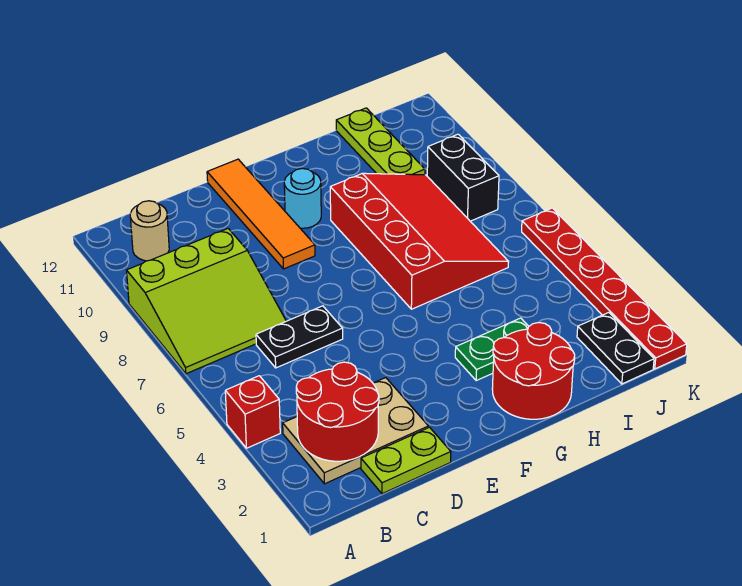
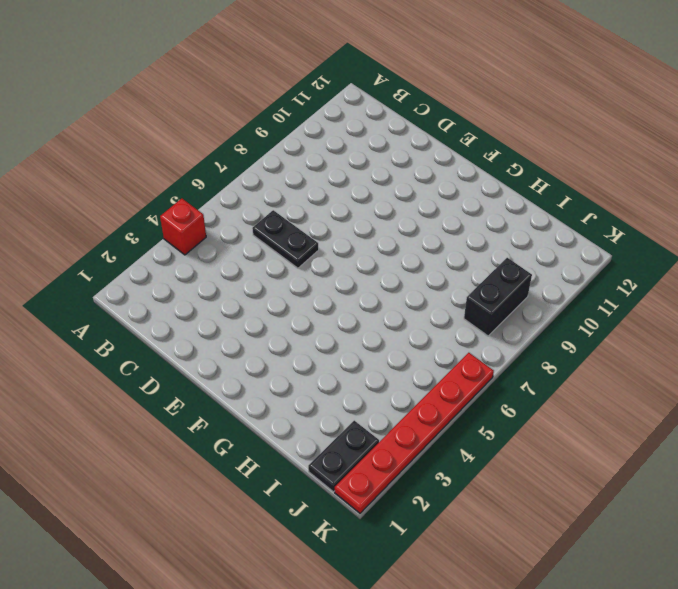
none -> lime 3x3 slope [127,229,286,374]
none -> tan 2x3 plate [283,378,428,484]
none -> tan 1x1 round brick [130,201,169,261]

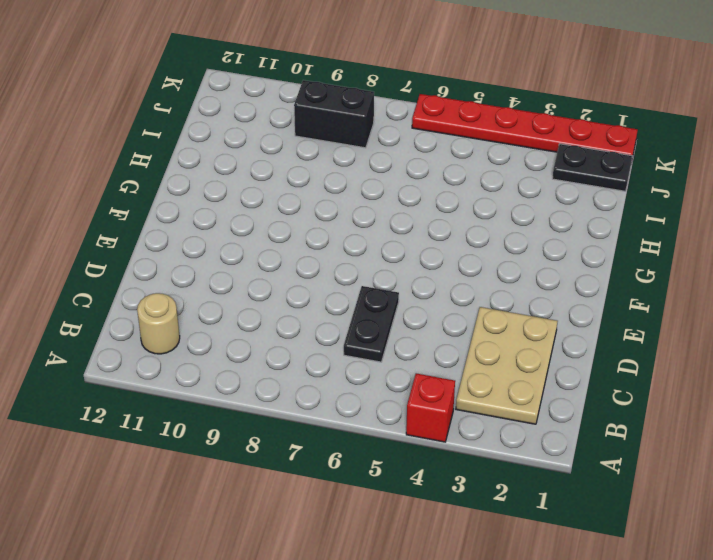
none -> lime 3x3 slope [127,229,286,374]
none -> lime 1x2 plate [361,427,451,494]
none -> orange 1x4 tile [207,159,315,269]

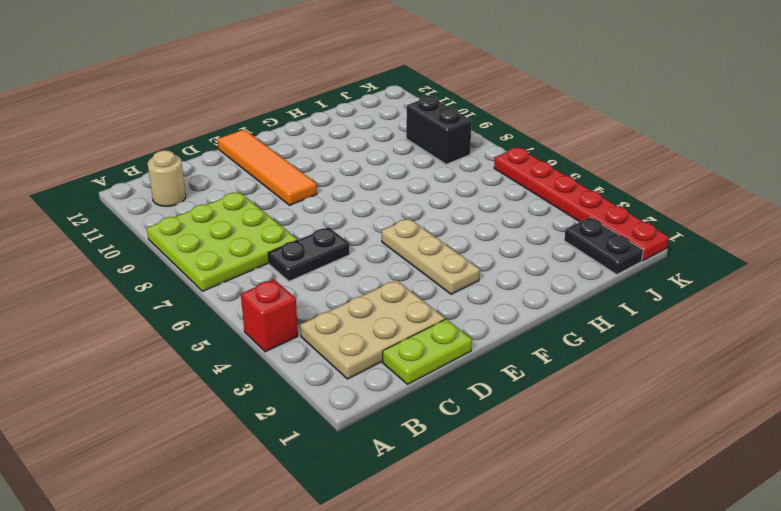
lime 3x3 plate [147,192,297,291] -> lime 3x3 slope [127,229,286,374]
tan 1x3 plate [382,219,480,294] -> none
none -> cyan 1x1 round brick [284,168,321,228]
none -> red 2x2 round brick [492,323,575,419]
none -> green 1x2 plate [455,318,529,380]

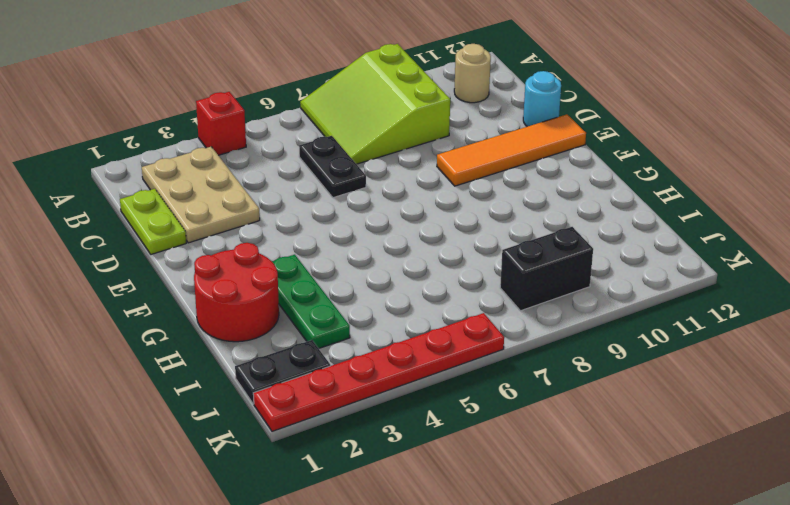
cyan 1x1 round brick [523,71,561,127] -> cyan 1x1 round brick moved to [284,168,321,228]
green 1x3 plate [273,255,350,348] -> green 1x2 plate [455,318,529,380]
none -> red 3x4 slope [330,173,509,309]
none -> lime 1x3 plate [336,108,425,175]
none -> red 2x2 round brick [296,362,379,461]

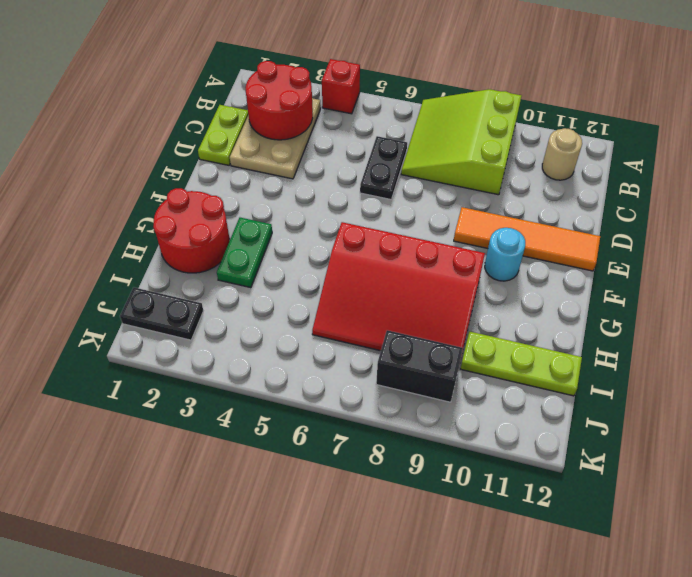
none -> red 1x6 plate [522,208,687,369]

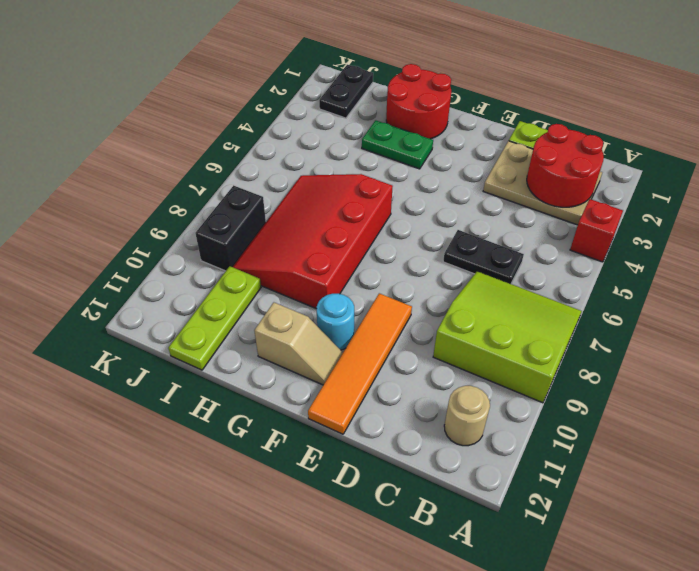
tan 1x2 slope [254,303,343,385] -> none
none -> red 1x6 plate [522,208,687,369]

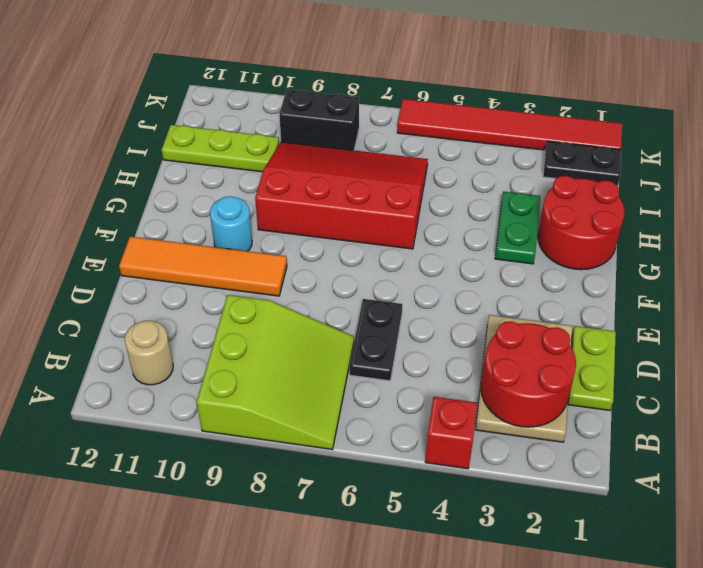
red 1x6 tile [397,99,622,150] -> red 1x6 plate [522,208,687,369]

